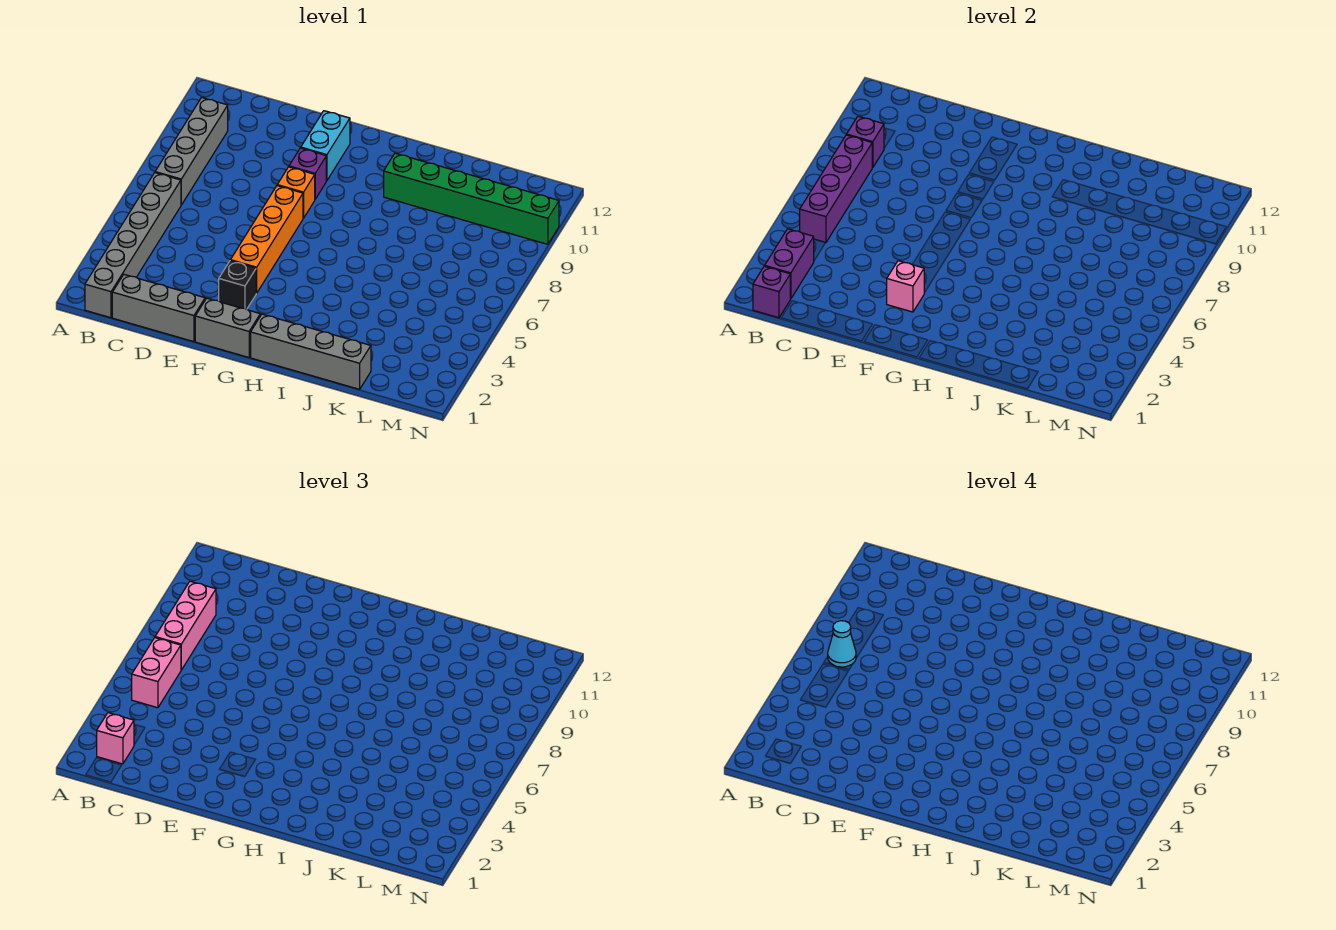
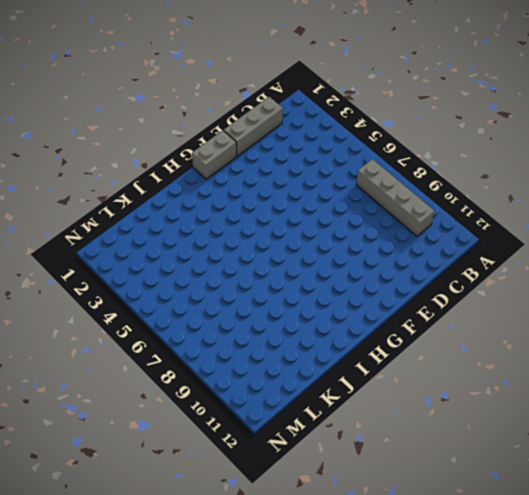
none -> grey 1x6 brick [85,173,181,318]
none -> black 1x1 brick [219,261,256,309]
none -> orange 1x4 brick [230,186,303,293]

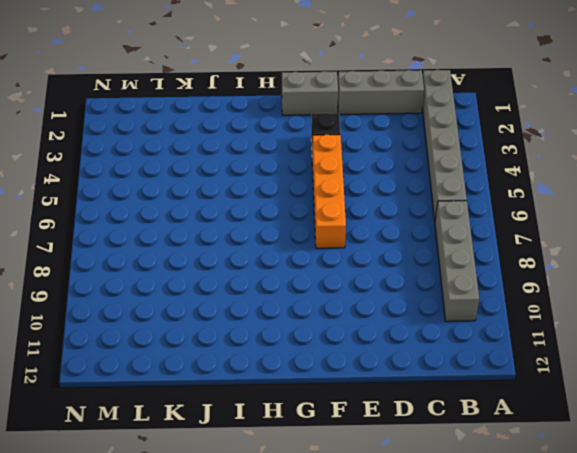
none -> orange 1x1 brick [277,167,315,218]
none -> purple 1x1 brick [289,148,326,199]
none -> cyan 1x2 brick [301,111,350,181]

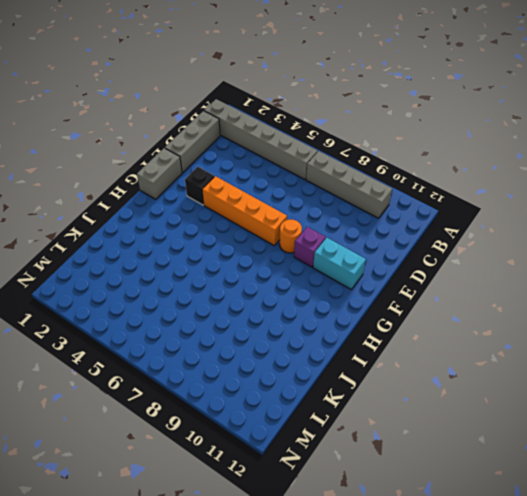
orange 1x1 round brick [279,219,302,253] -> orange 1x1 brick [277,167,315,218]
none -> grey 1x4 brick [251,314,371,389]
none -> green 1x6 brick [384,153,559,244]
none -> purple 1x1 brick [753,266,790,318]

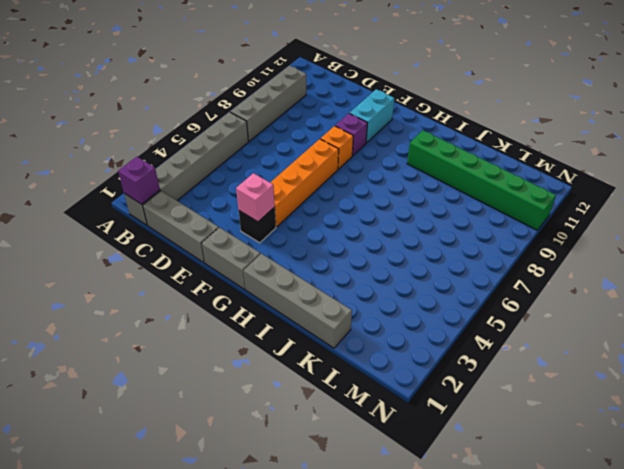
none -> purple 1x2 brick [765,229,814,299]
none -> purple 1x4 brick [800,135,872,243]
none -> purple 1x1 brick [847,116,884,168]

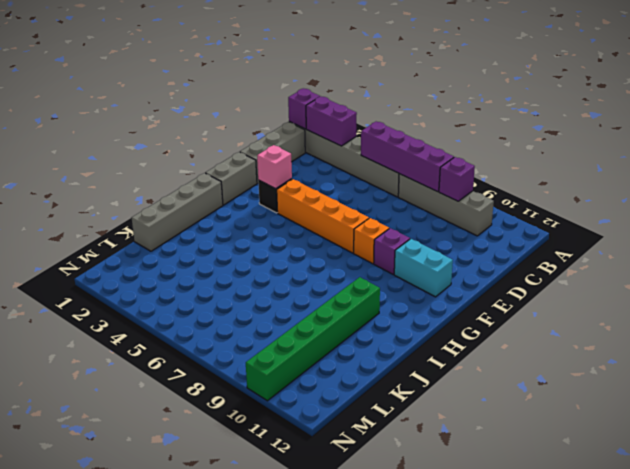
none -> pink 1x1 brick [97,713,134,764]
none -> pink 1x2 brick [132,638,181,708]
none -> pink 1x3 brick [155,581,216,670]

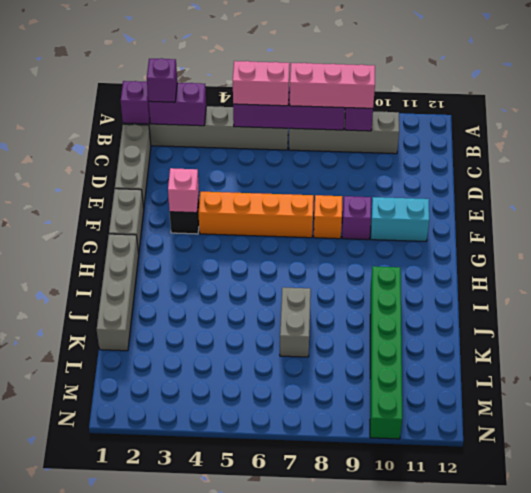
purple 1x1 brick [147,58,177,102] -> pink 1x1 brick [97,713,134,764]
grey 1x2 brick [280,287,311,357] -> none
none -> cyan 1x1 cone [828,621,856,667]

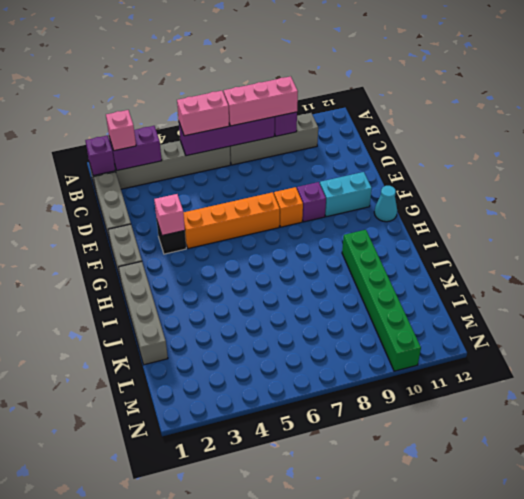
cyan 1x1 cone [374,186,397,222] -> cyan 1x1 cone moved to [828,621,856,667]

